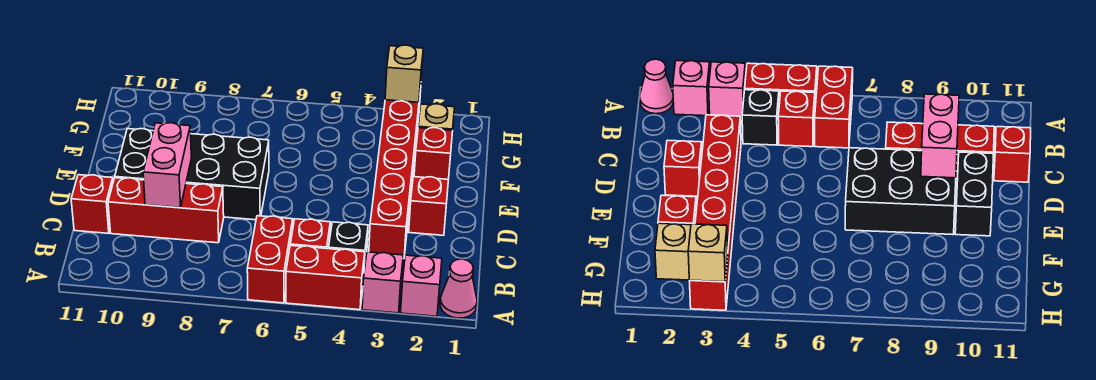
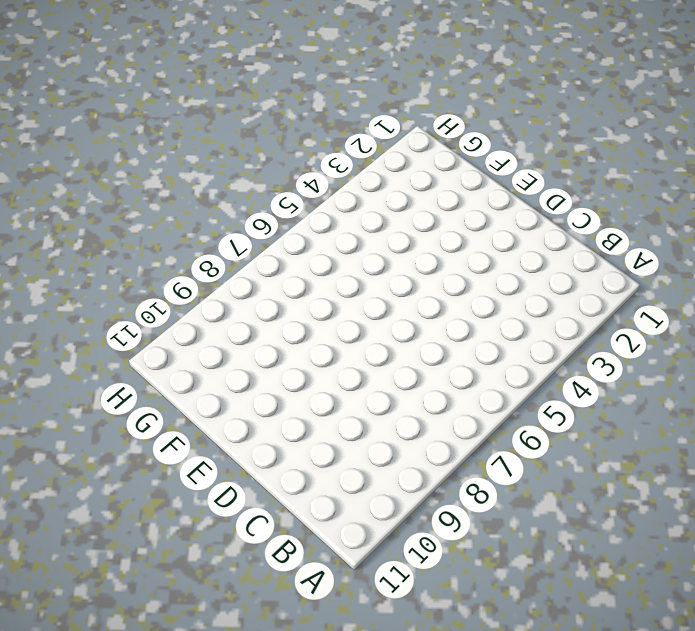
none -> pink 1x1 cone [440,259,477,318]
none -> pink 1x1 brick [401,255,442,316]
none -> pink 1x1 brick [362,252,403,313]

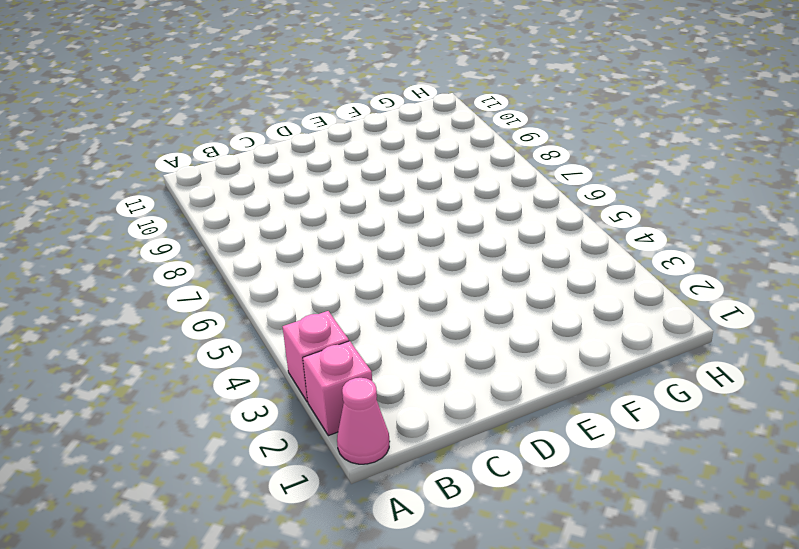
none -> red 1x2 brick [286,245,365,310]
none -> red 1x2 brick [247,216,293,303]
none -> black 1x1 brick [329,222,368,270]

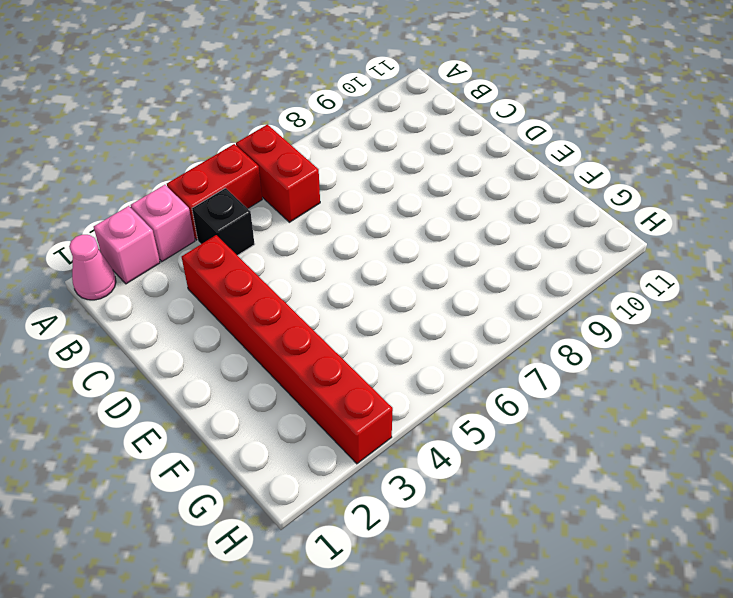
none -> red 1x1 brick [290,219,330,249]
none -> red 1x3 brick [108,178,224,243]
none -> red 1x1 brick [71,175,113,233]

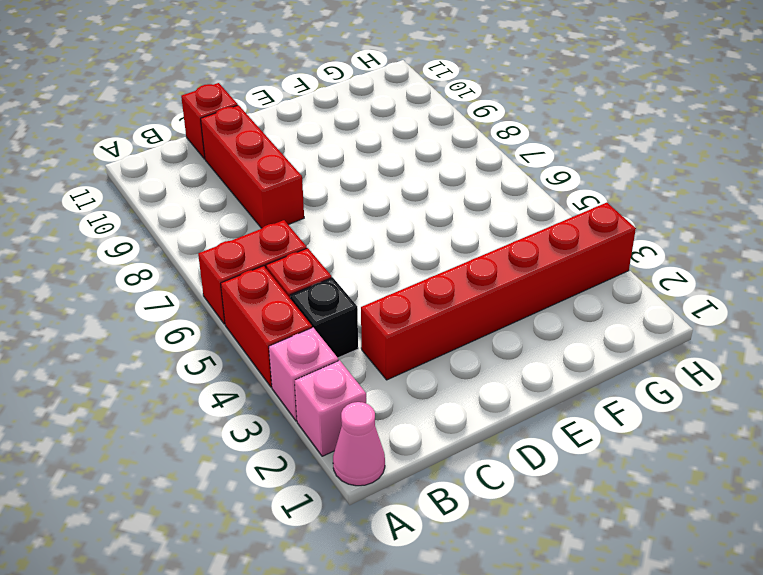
none -> red 1x1 brick [409,177,448,235]
none -> black 2x3 brick [186,134,269,220]
none -> black 1x2 brick [115,129,153,180]

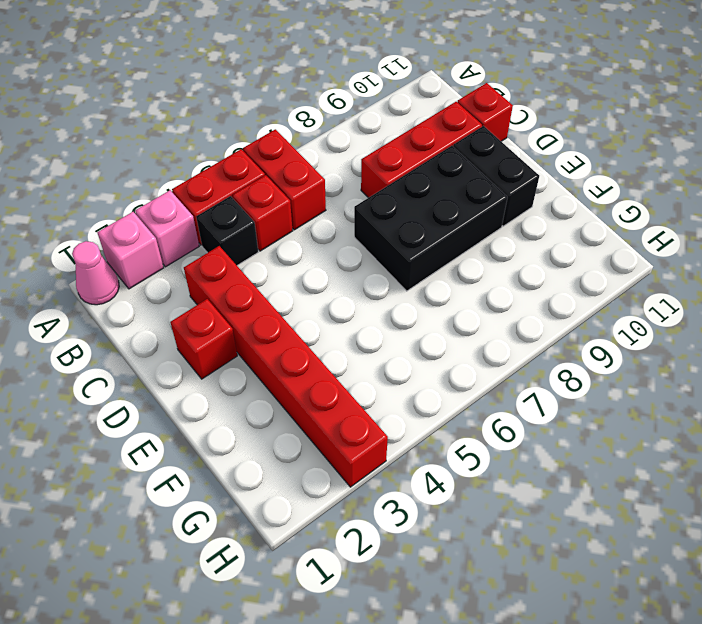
none -> red 1x1 brick [414,128,453,180]
none -> tan 1x1 brick [418,104,454,130]
none -> pink 1x2 brick [143,123,191,208]

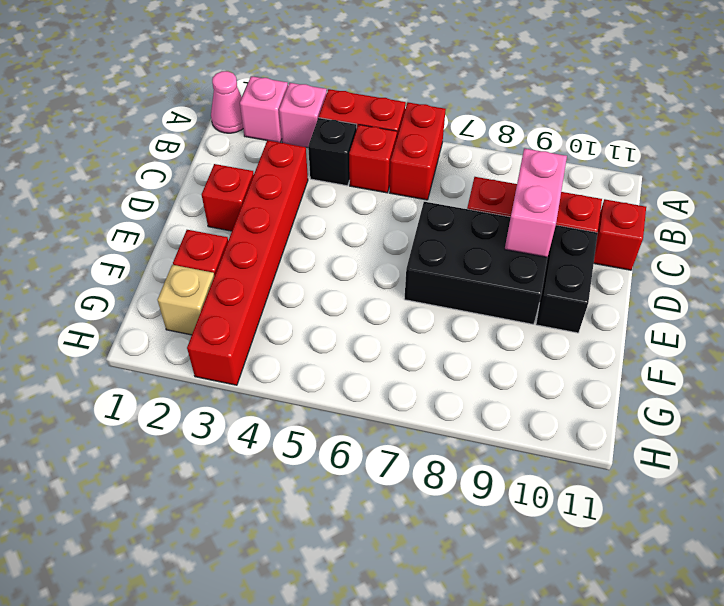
none -> tan 1x1 brick [385,45,423,102]

